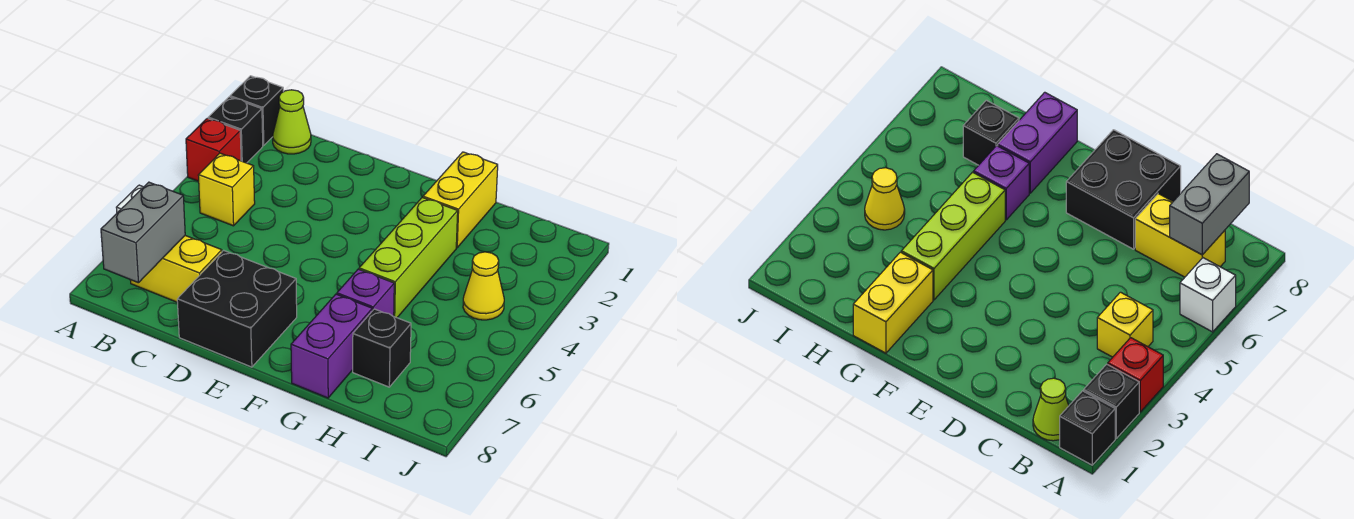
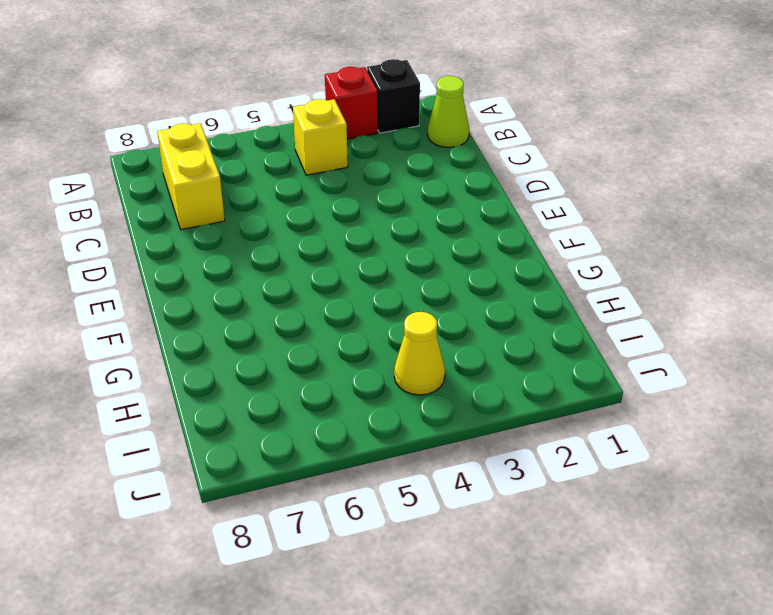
none -> black 1x1 brick [230,76,283,146]
none -> white 1x1 brick [1180,258,1236,332]
none -> black 2x2 brick [177,250,297,367]

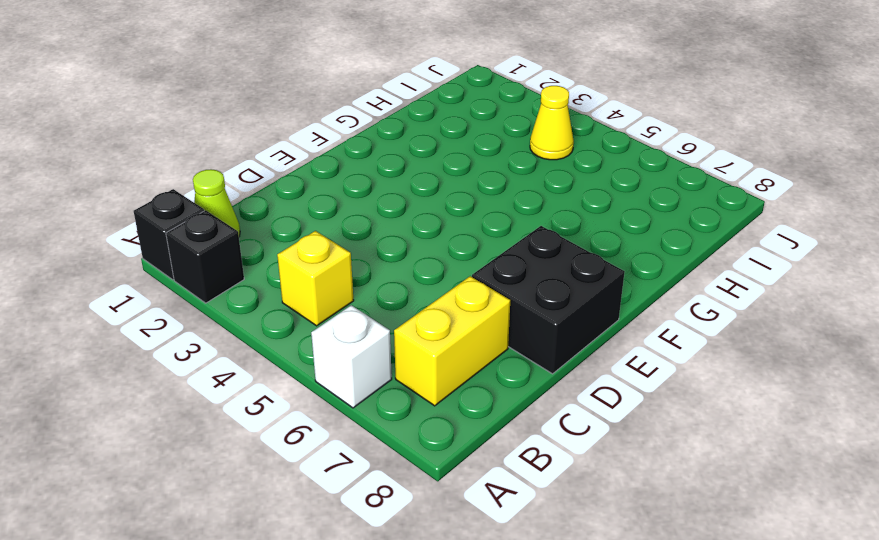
none -> red 1x1 brick [186,118,241,181]
none -> yellow 1x2 brick [423,152,498,248]
none -> lime 1x3 brick [359,197,458,318]

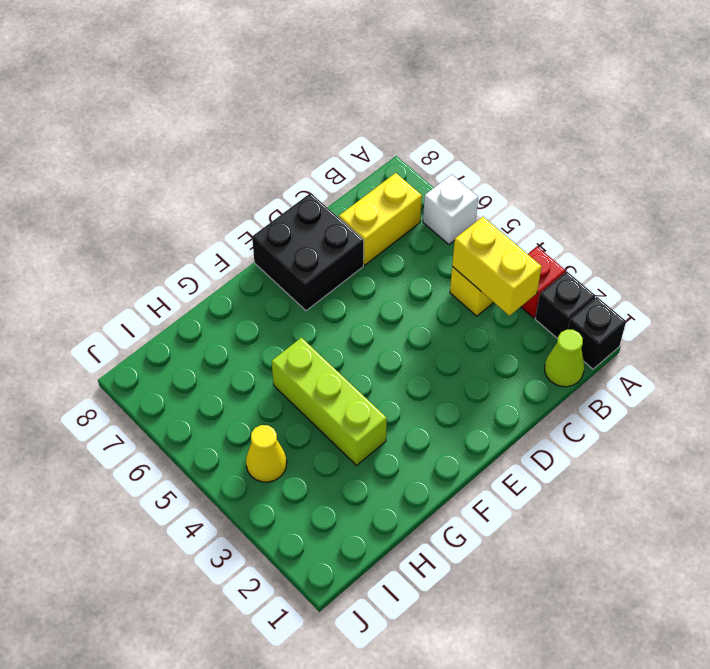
yellow 1x2 brick [452,217,542,316] -> yellow 1x2 brick moved to [423,152,498,248]
none -> purple 1x1 brick [337,269,394,316]
none -> purple 1x2 brick [291,294,372,398]
none -> black 1x1 brick [353,309,411,387]

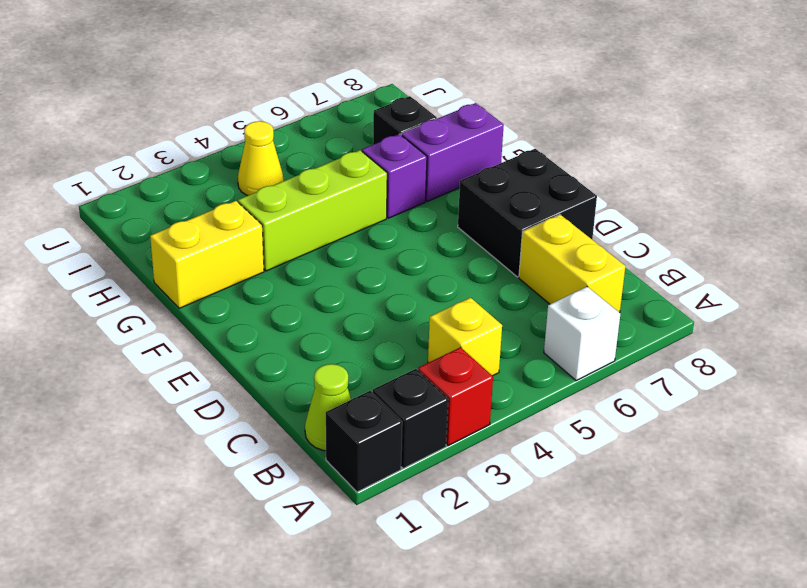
none -> grey 1x2 brick [101,182,185,283]

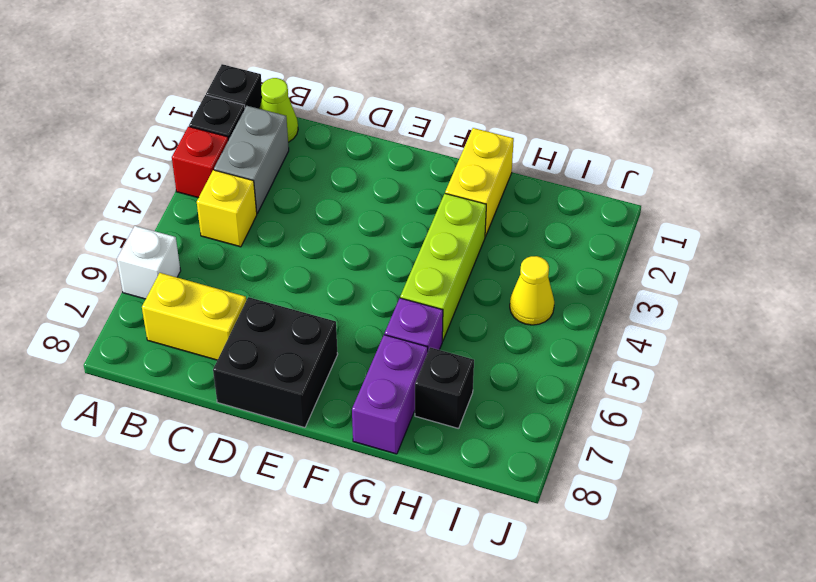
grey 1x2 brick [214,106,289,213] -> grey 1x2 brick moved to [101,182,185,283]

